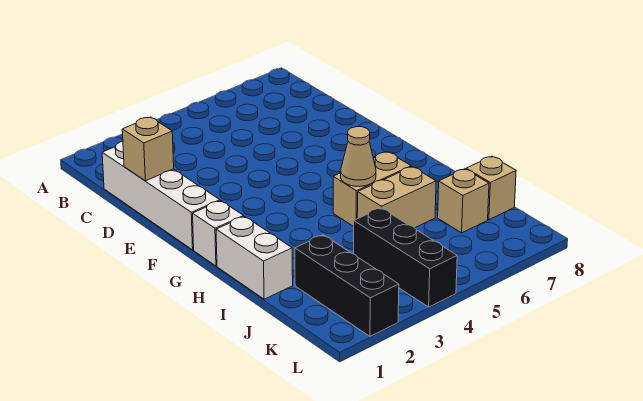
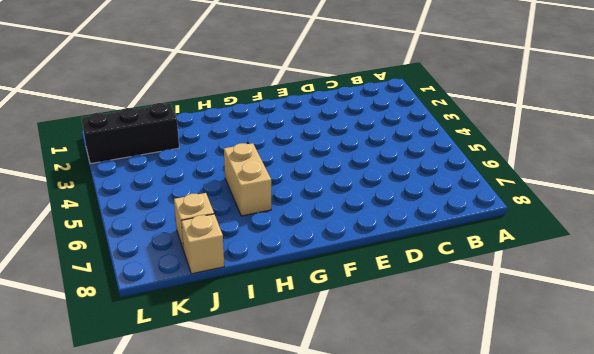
none -> white 1x4 brick [102,142,220,250]
none -> white 1x1 brick [193,201,244,266]

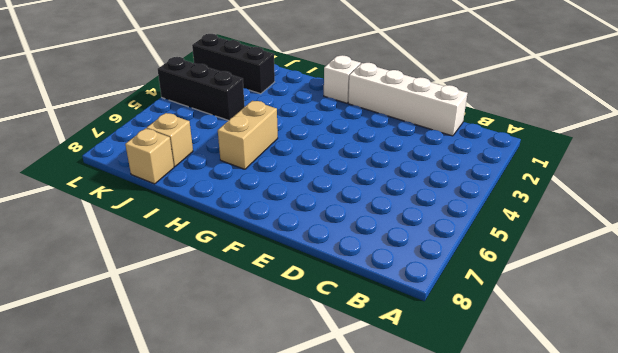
none -> white 1x2 brick [216,216,293,299]
none -> tan 1x2 brick [357,167,436,228]

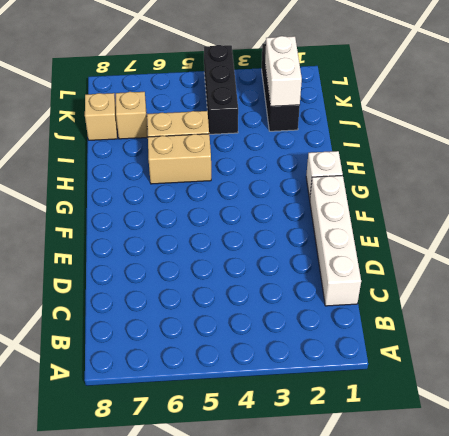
white 1x2 brick [265,36,302,106] -> white 1x2 brick moved to [216,216,293,299]
none -> tan 1x1 brick [122,117,174,181]
none -> tan 1x1 cone [341,127,376,187]

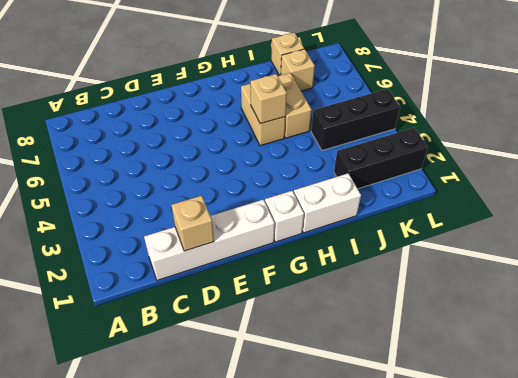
tan 1x1 brick [250,74,287,124] -> tan 1x1 cone [341,127,376,187]

